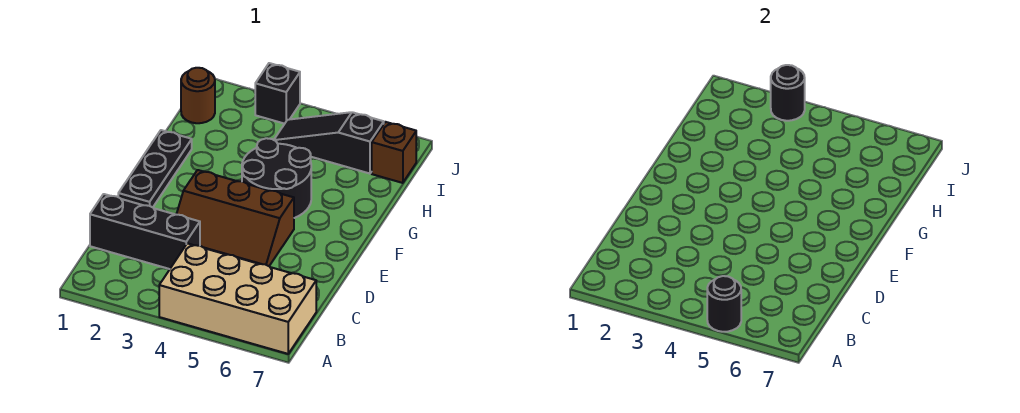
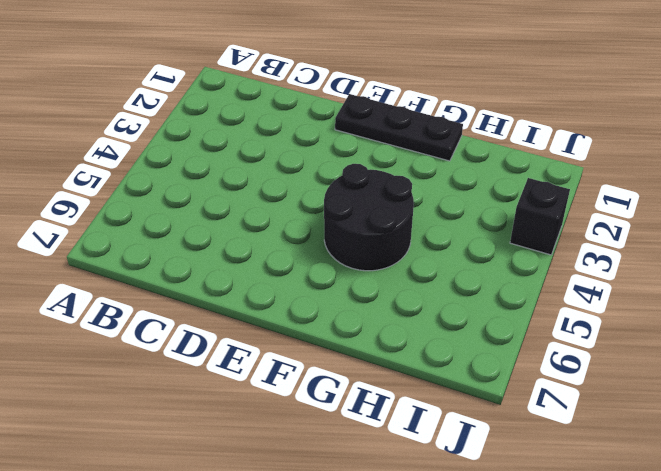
none -> tan 2x4 brick [159,243,316,354]
none -> black 1x3 brick [90,194,200,269]

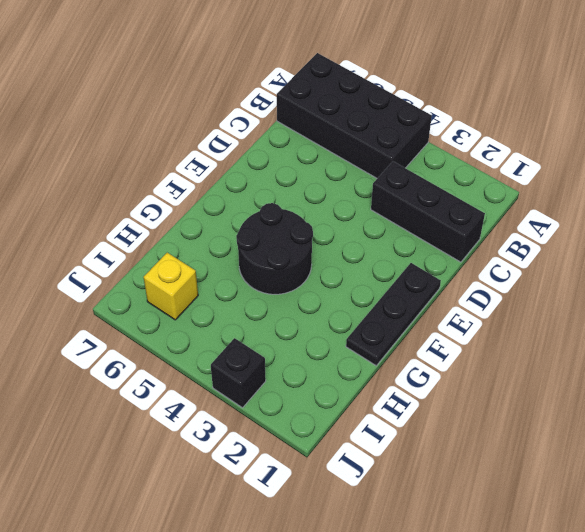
black 2x4 brick [277,53,432,178] -> tan 2x4 brick [159,243,316,354]
yellow 1x1 brick [144,253,198,320] -> black 1x3 slope [274,112,384,174]
none -> brown 2x3 slope [176,170,294,266]
none -> brown 1x1 round brick [181,68,215,123]

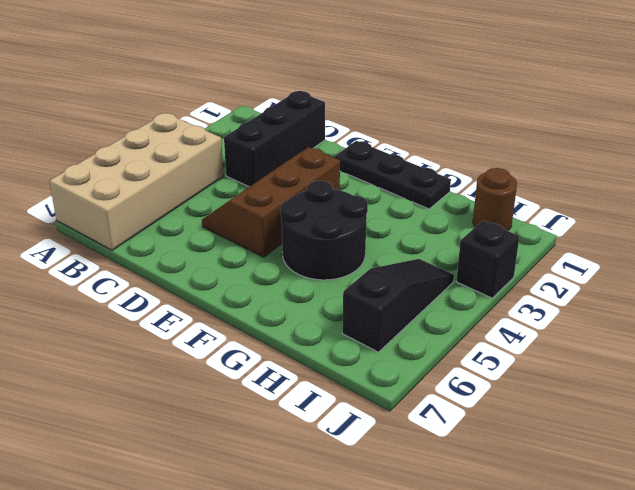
none -> brown 1x1 brick [372,122,416,183]
none -> black 1x1 round brick [707,276,741,332]

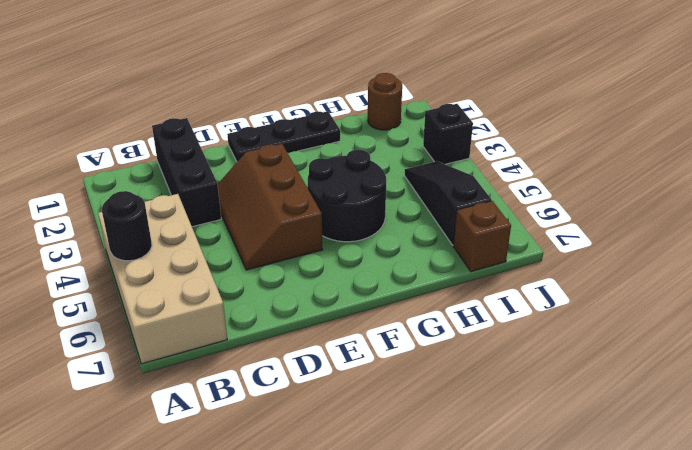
none -> black 1x1 round brick [771,65,805,121]

